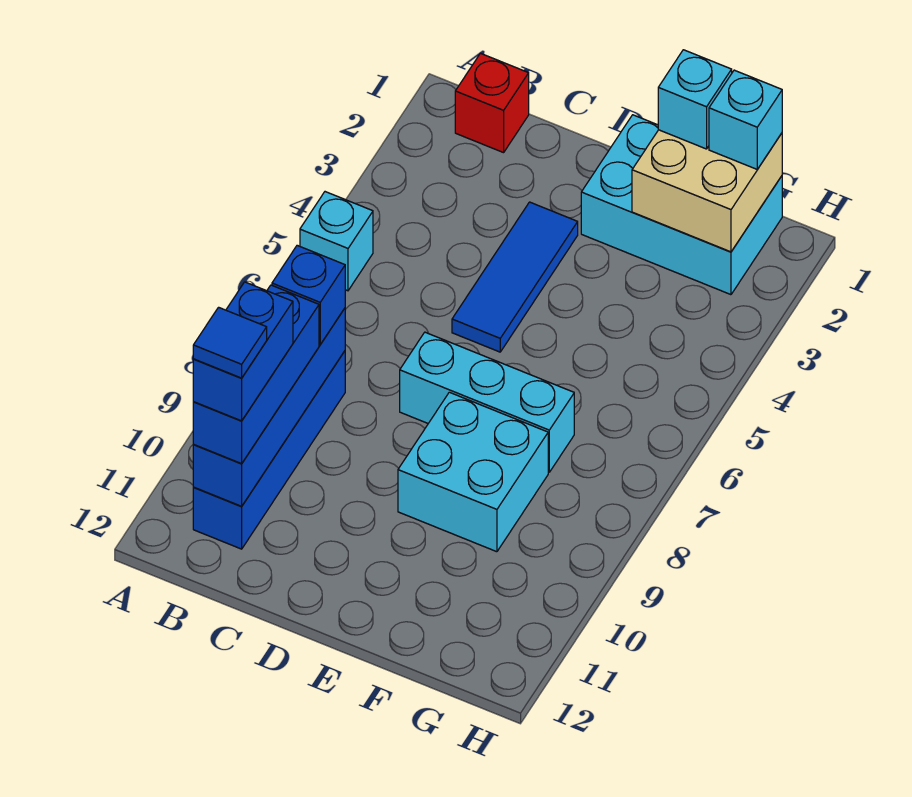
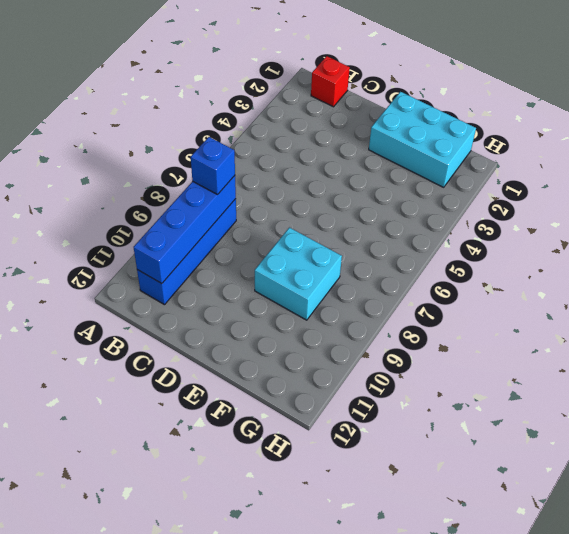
none -> cyan 1x1 brick [300,192,373,291]
none -> blue 1x3 tile [452,202,578,352]
none -> cyan 1x3 brick [400,332,574,472]

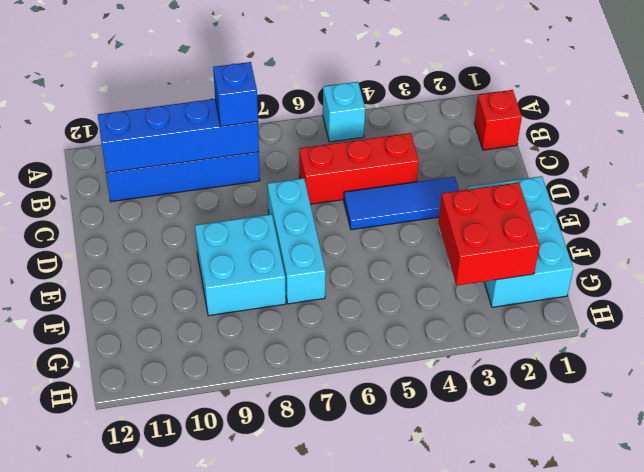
red 1x3 brick [299,133,419,204] -> none
red 2x2 brick [438,182,540,285] -> tan 2x2 brick [632,130,782,252]
none -> blue 1x3 brick [193,285,319,464]
none -> cyan 1x1 brick [658,50,732,149]
none -> cyan 1x1 brick [709,70,782,169]

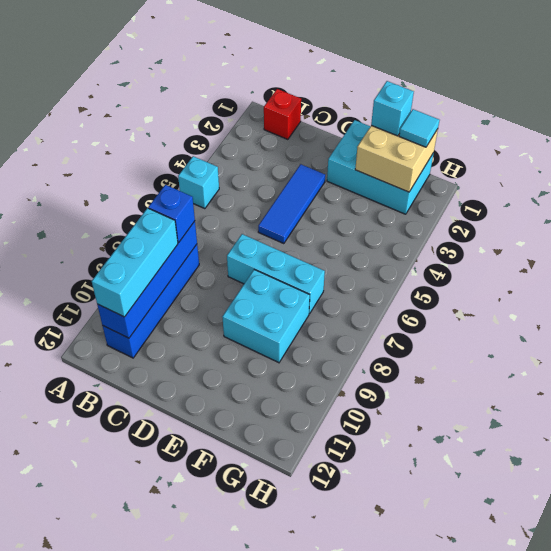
cyan 1x3 brick [92,208,178,317] -> blue 1x3 brick [193,285,319,464]
cyan 1x1 tile [399,109,440,147] -> cyan 1x1 brick [709,70,782,169]
none -> blue 1x2 brick [193,282,293,421]
none -> blue 1x1 tile [193,307,267,378]

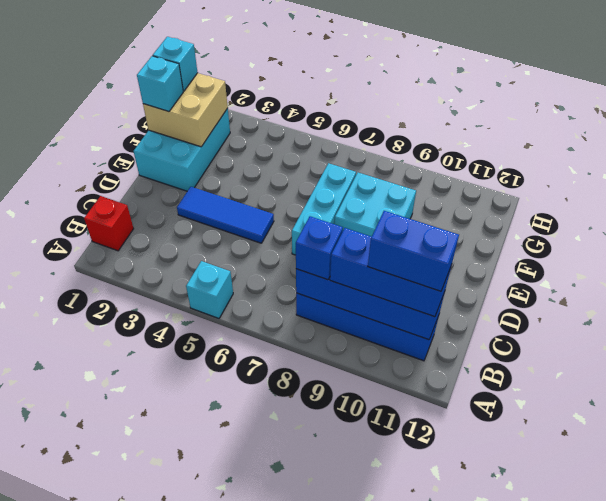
none -> blue 1x1 tile [193,307,267,378]

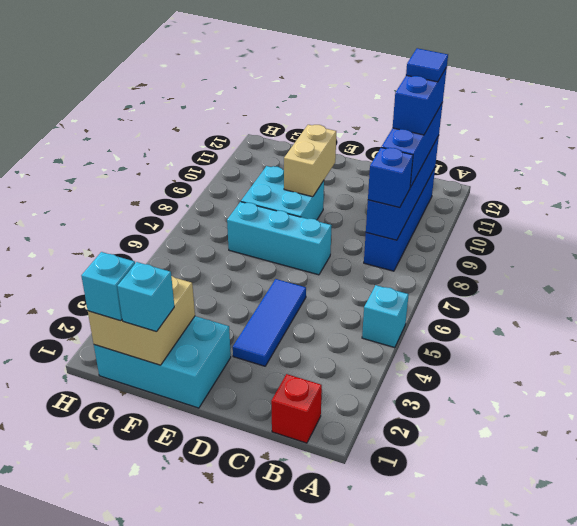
tan 1x2 brick [284,125,336,197] -> none

